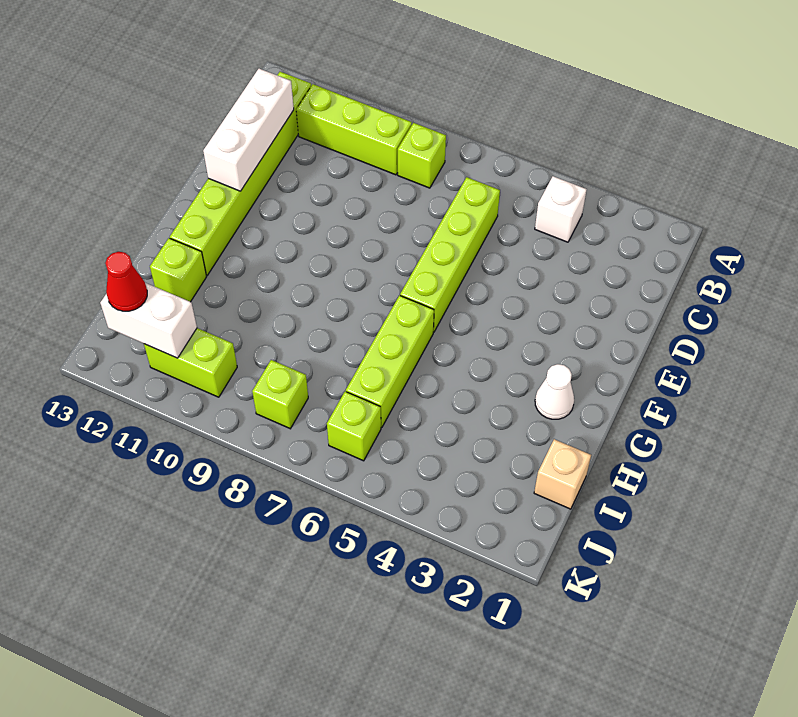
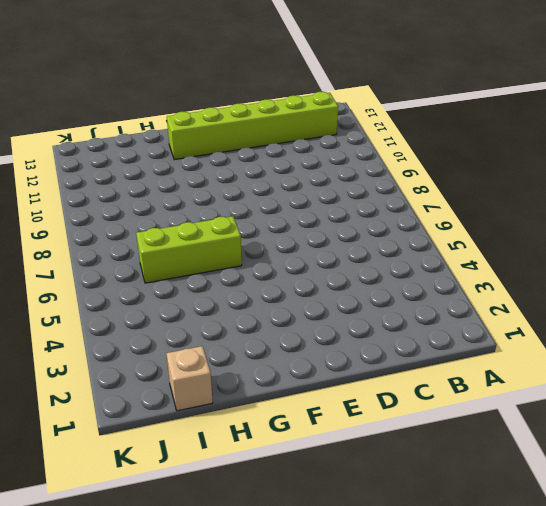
none -> white 1x1 brick [535,176,587,242]
none -> lime 1x1 brick [398,123,446,188]
none -> lime 1x3 brick [296,84,412,175]

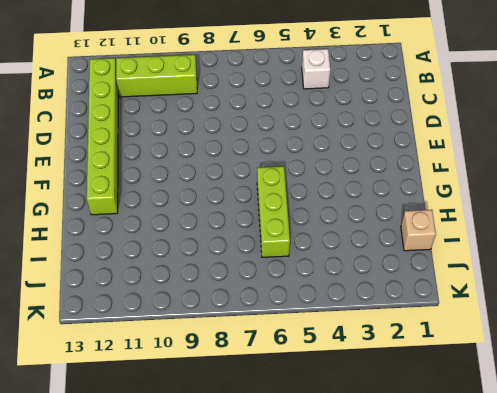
none -> lime 1x1 brick [398,123,446,188]
none -> lime 1x4 brick [400,177,500,332]
none -> white 1x1 cone [535,364,574,419]

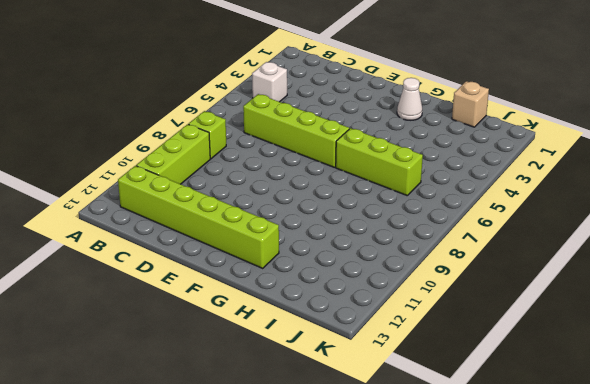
none -> lime 1x1 brick [150,238,207,302]
none -> lime 1x1 brick [327,392,381,461]
none -> lime 1x1 brick [252,360,308,429]

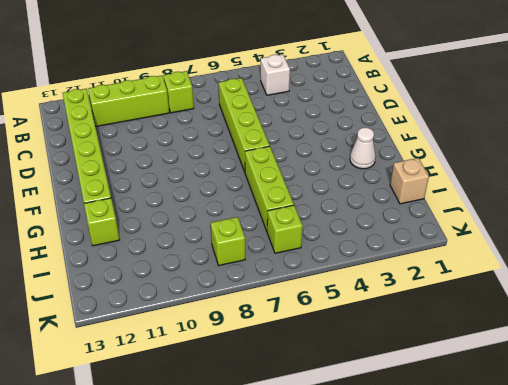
none -> lime 1x2 brick [144,328,237,397]
none -> white 1x3 brick [203,69,294,191]
none -> white 1x2 brick [100,283,197,358]

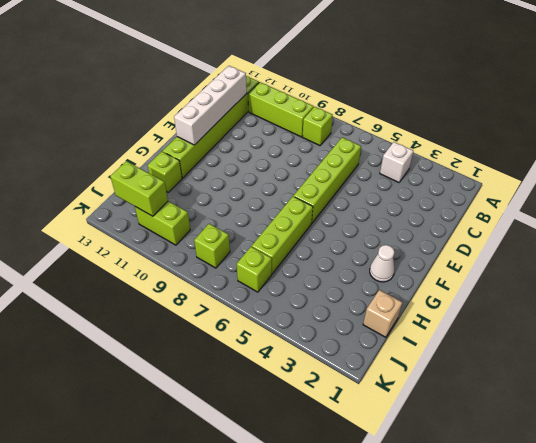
white 1x4 brick [174,66,247,145] -> white 1x3 brick [203,69,294,191]
lime 1x2 brick [110,161,168,216] -> white 1x2 brick [100,283,197,358]
none -> red 1x1 cone [105,252,147,311]

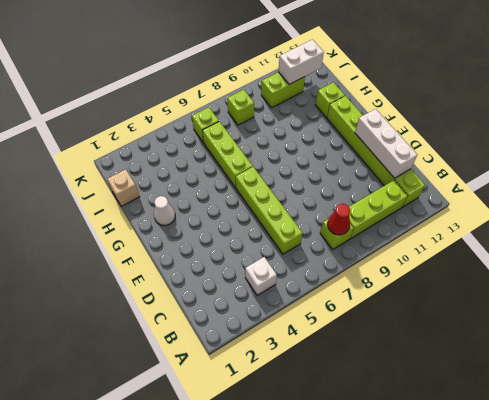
red 1x1 cone [328,204,350,235] -> red 1x1 cone moved to [105,252,147,311]

